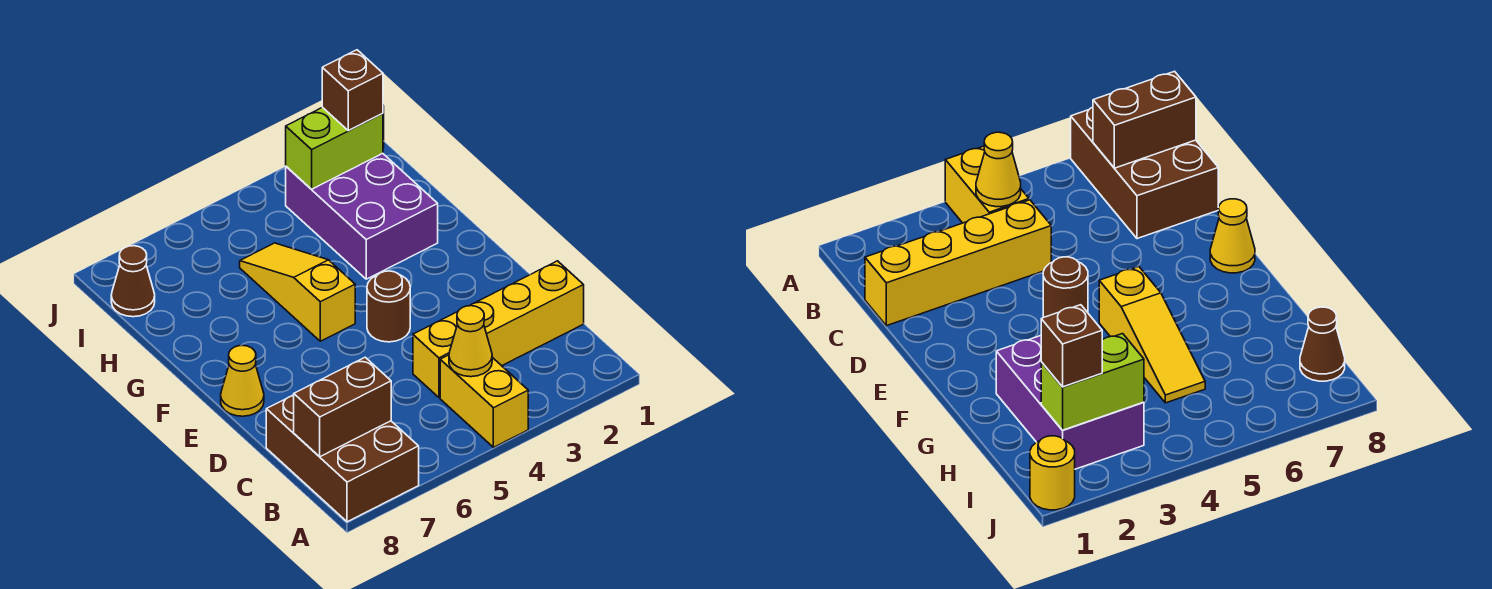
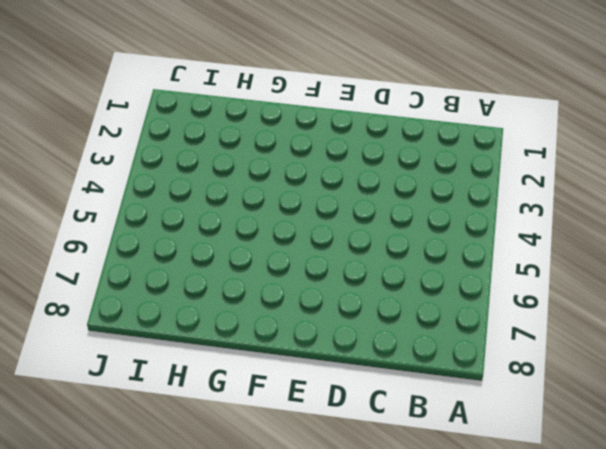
none -> yellow 1x2 brick [440,355,528,447]
none -> brown 2x3 brick [266,395,419,522]
none -> yellow 1x4 brick [413,261,584,397]

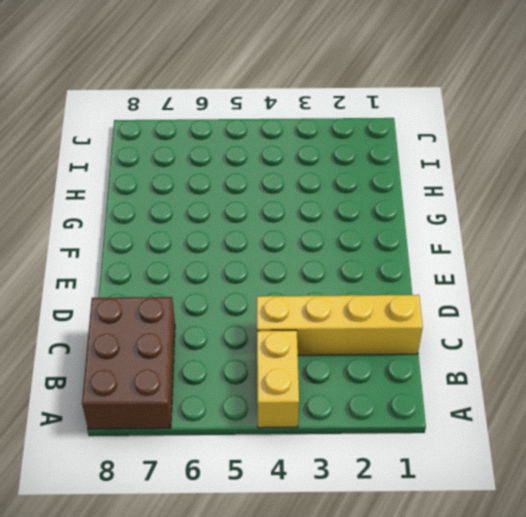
none -> brown 1x1 round brick [367,271,410,342]
none -> yellow 1x1 cone [221,345,264,416]
none -> yellow 1x3 slope [240,243,355,341]

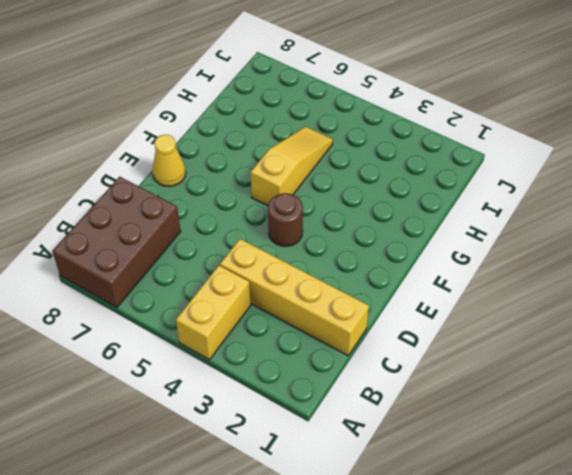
none -> purple 2x3 brick [286,153,438,279]
none -> brown 1x1 cone [111,246,155,317]
none -> yellow 1x1 round brick [1030,436,1075,510]

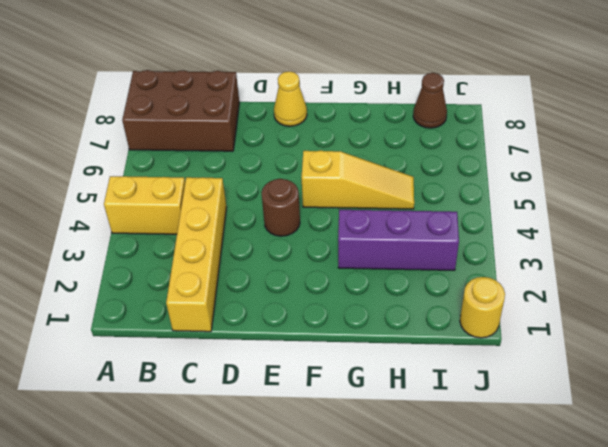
purple 1x3 brick [338,210,459,270] -> purple 2x3 brick [286,153,438,279]
none -> yellow 1x1 cone [449,306,492,377]
none -> brown 1x2 brick [294,357,391,457]
none -> lime 1x2 brick [286,107,383,189]

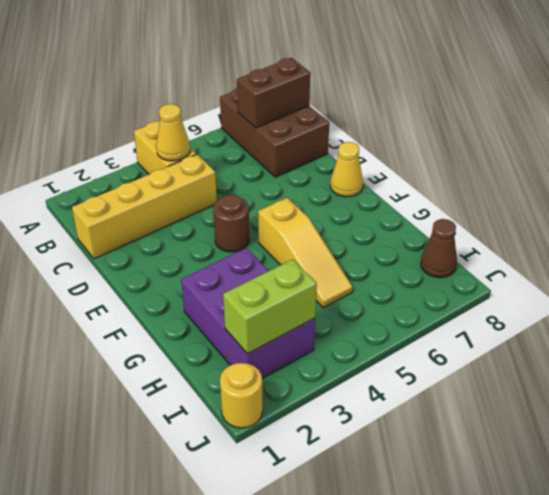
none -> brown 1x1 brick [322,50,383,130]

